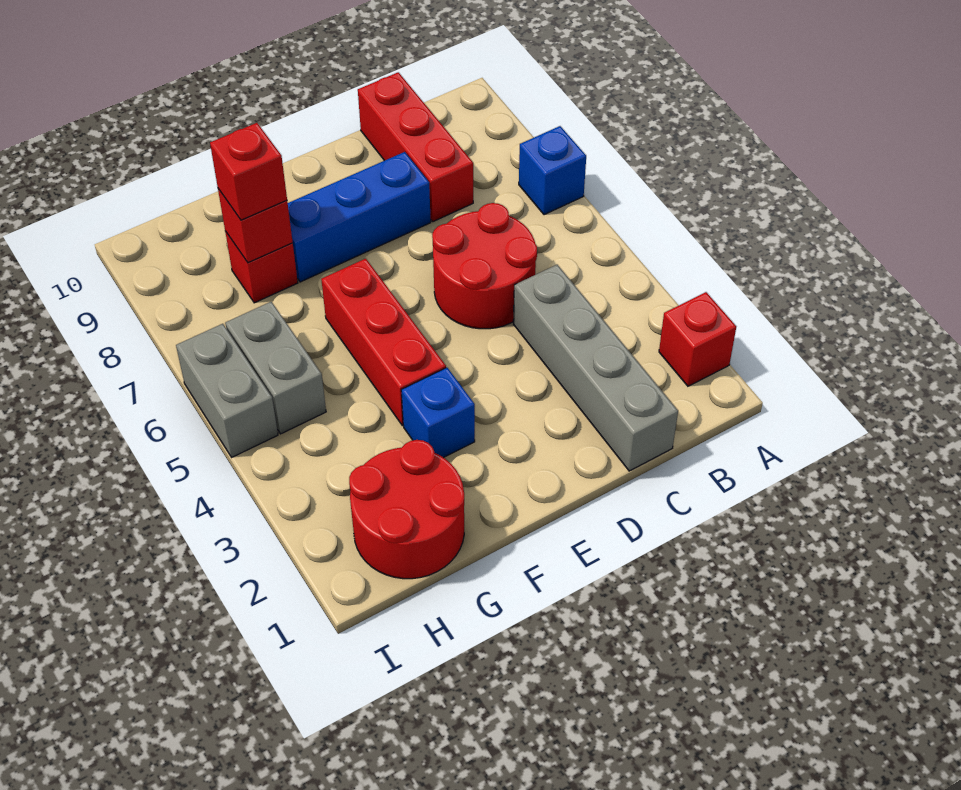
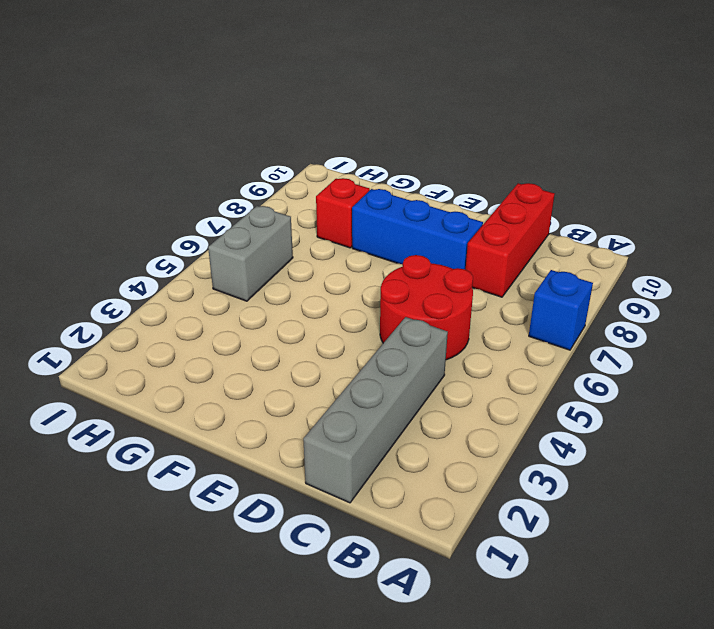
none -> red 1x1 brick [659,292,736,386]
none -> blue 1x1 brick [401,368,475,458]
none -> red 1x3 brick [321,259,446,426]

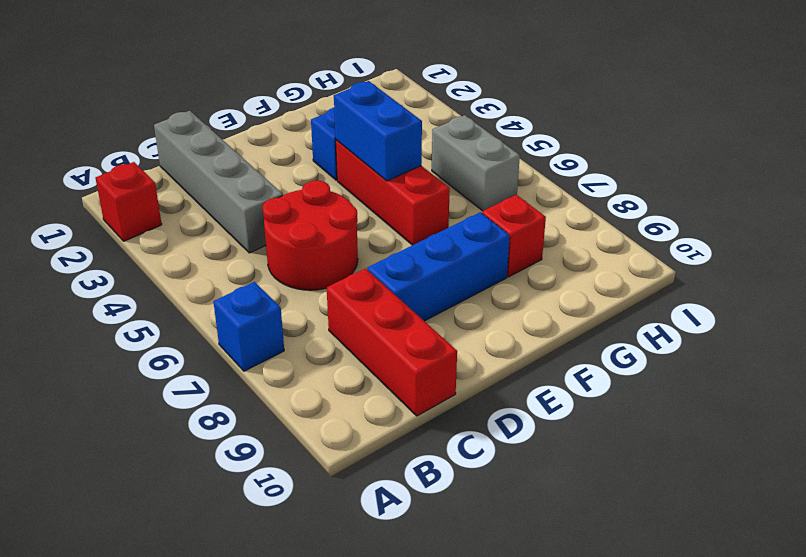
blue 1x2 brick [334,81,422,181] -> none
none -> red 2x2 round brick [349,440,464,579]
none -> grey 1x2 brick [176,324,278,457]
none -> red 1x1 brick [218,189,293,263]

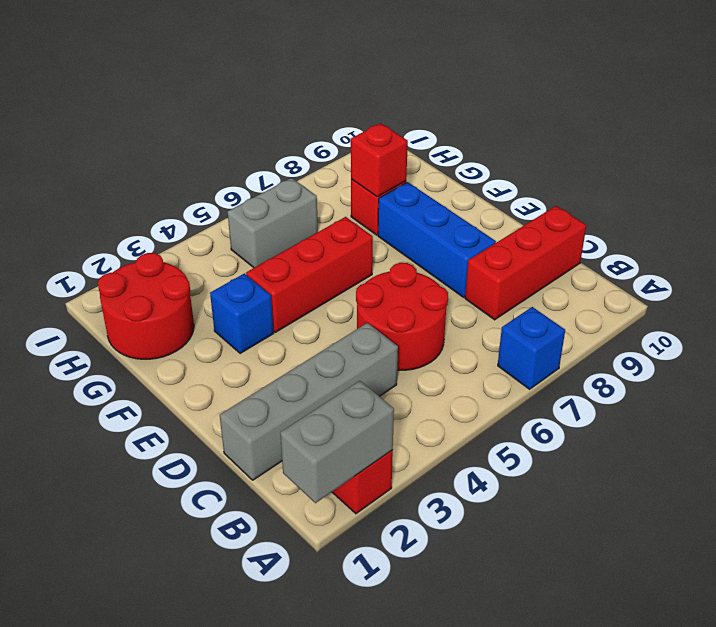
grey 1x2 brick [280,381,394,503] -> grey 1x2 brick moved to [176,324,278,457]
none -> red 1x1 brick [210,123,287,220]

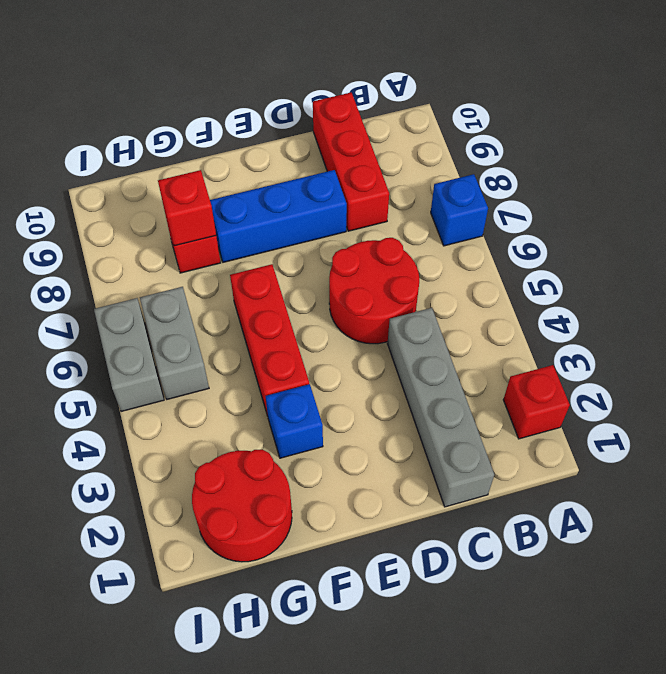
none -> red 1x1 brick [210,123,287,220]

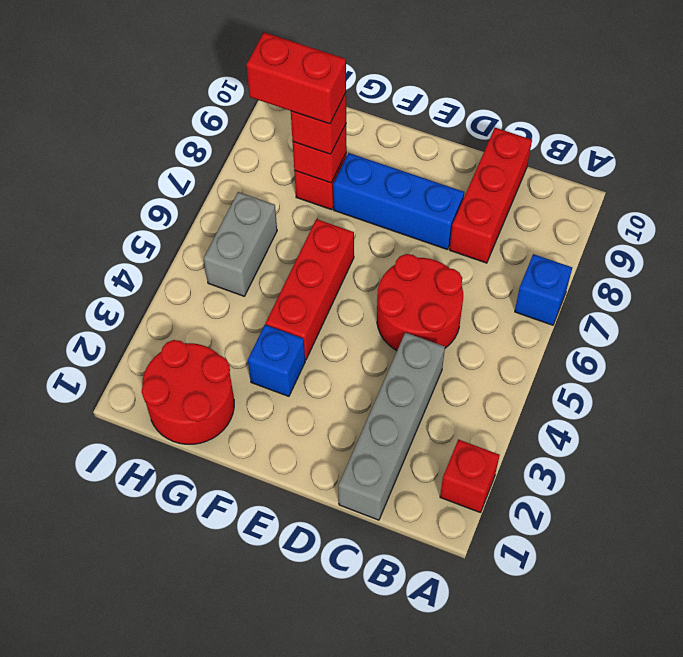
red 1x2 brick [246,32,346,124] -> none
none -> grey 1x2 brick [176,324,278,457]

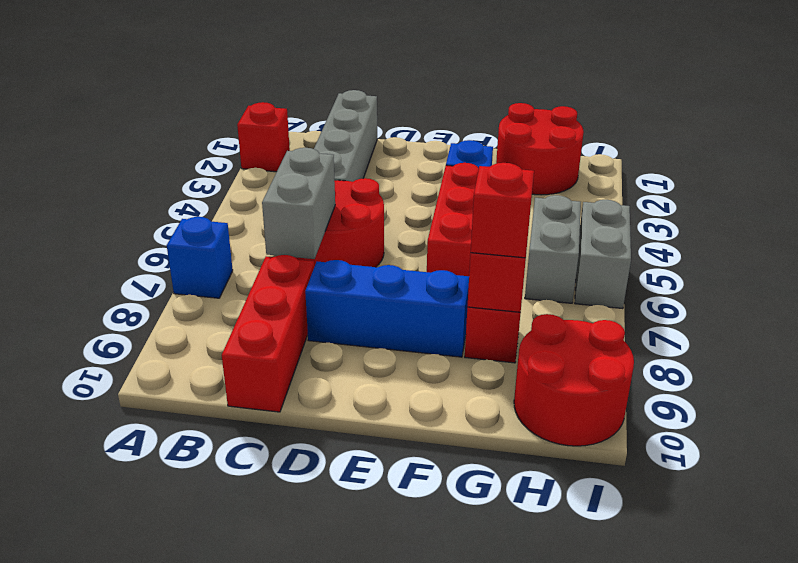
grey 1x2 brick [262,148,335,259] -> none
red 2x2 round brick [514,314,634,446] -> none

